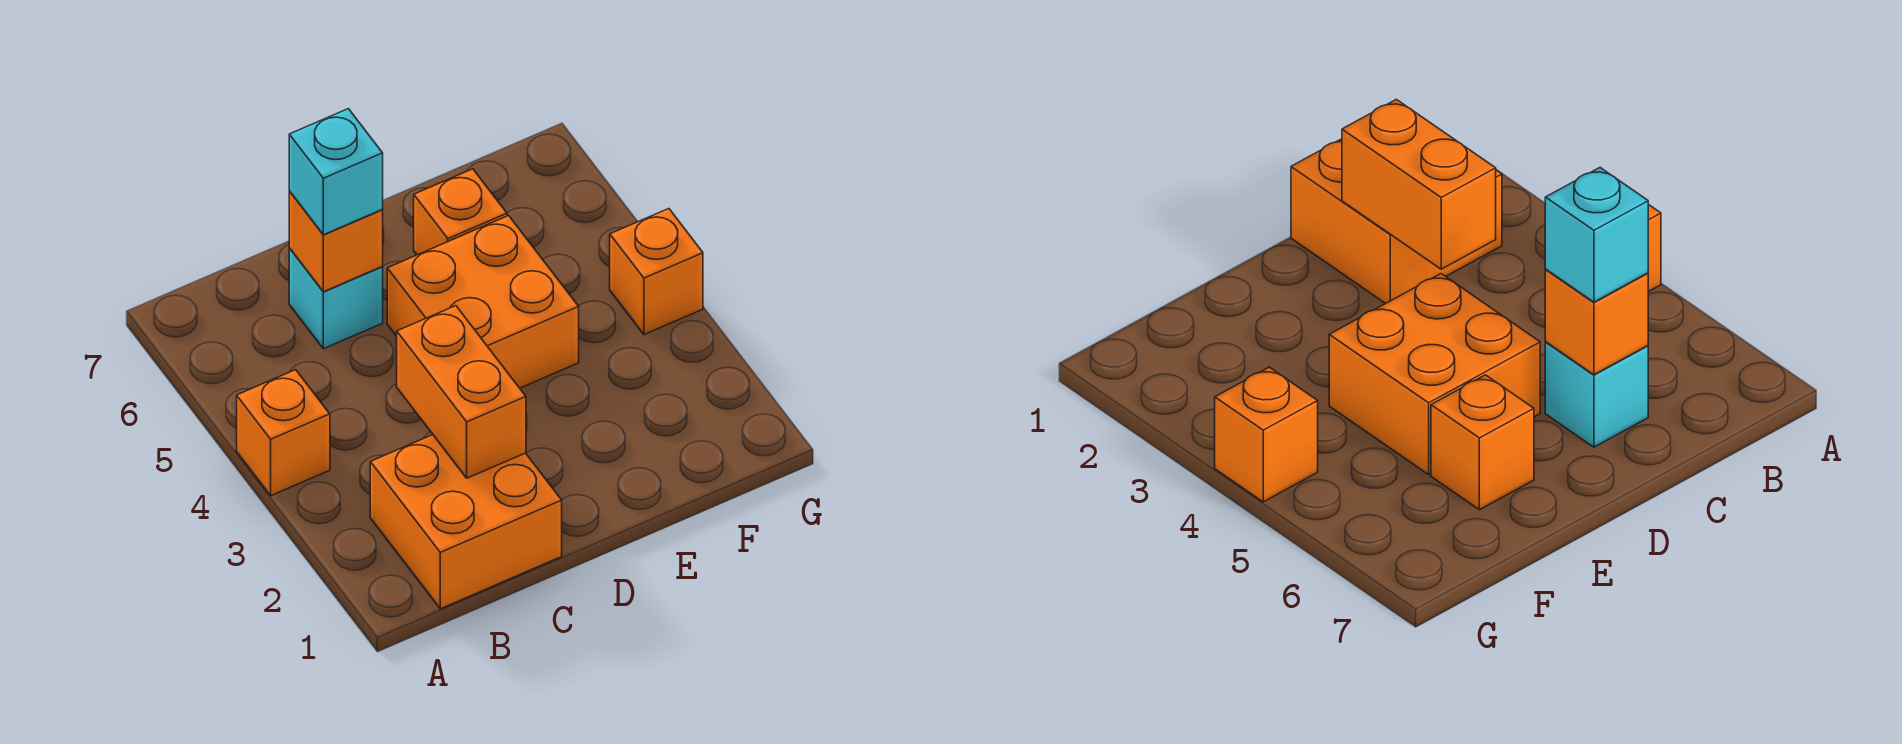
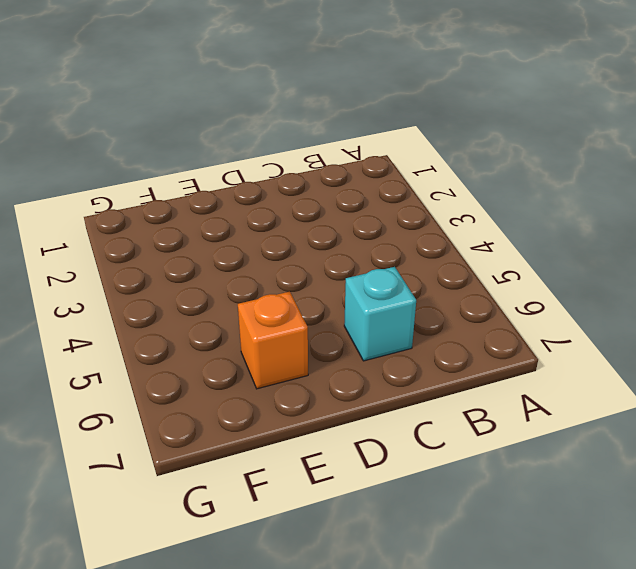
none -> orange 1x1 brick [237,370,330,496]
none -> orange 2x2 brick [370,435,562,609]

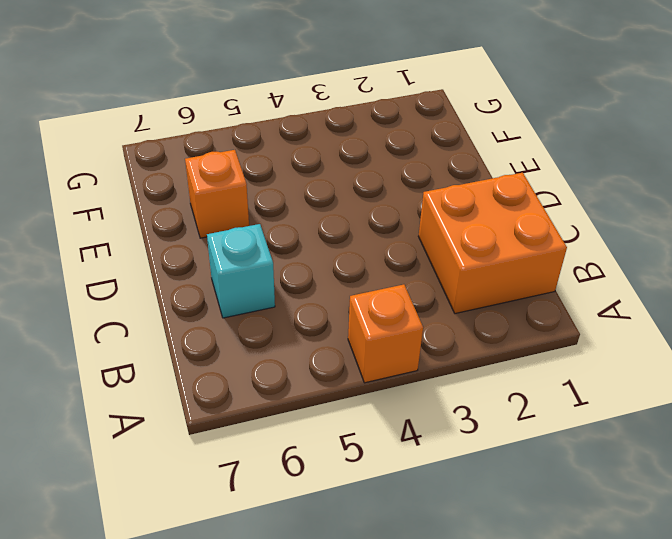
none -> orange 2x2 brick [387,216,579,388]
none -> orange 1x1 brick [610,209,703,334]

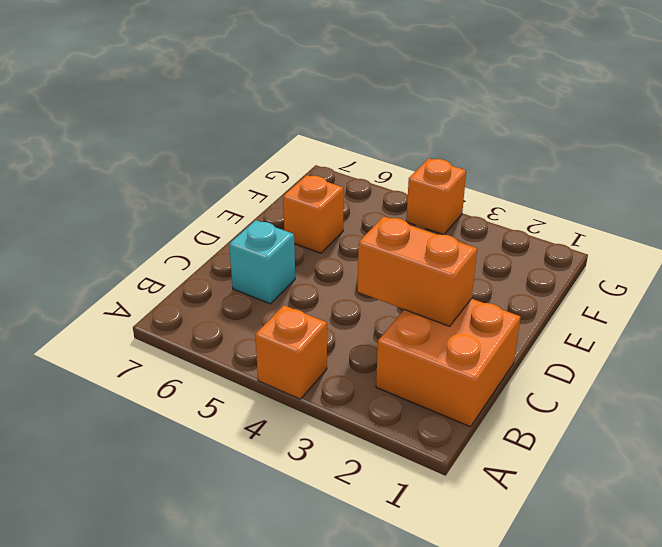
none -> orange 2x2 brick [387,216,579,388]
none -> orange 1x1 brick [289,191,383,292]

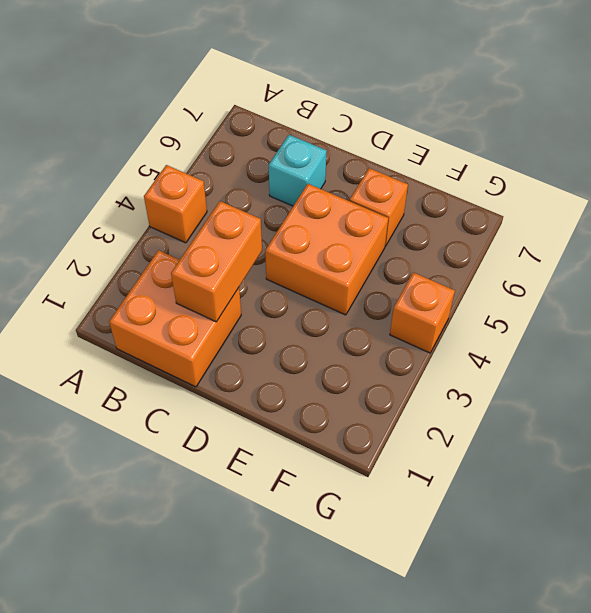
none -> orange 1x1 brick [289,191,383,292]
none -> cyan 1x1 brick [289,109,383,235]

